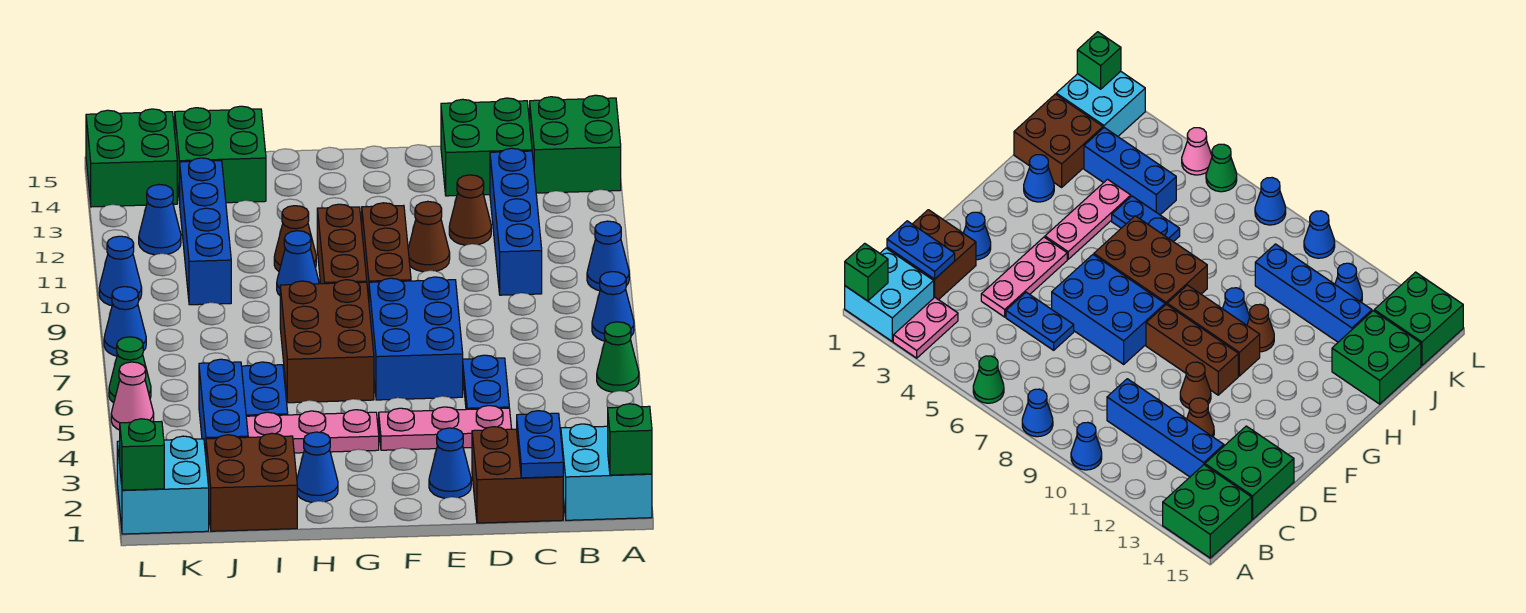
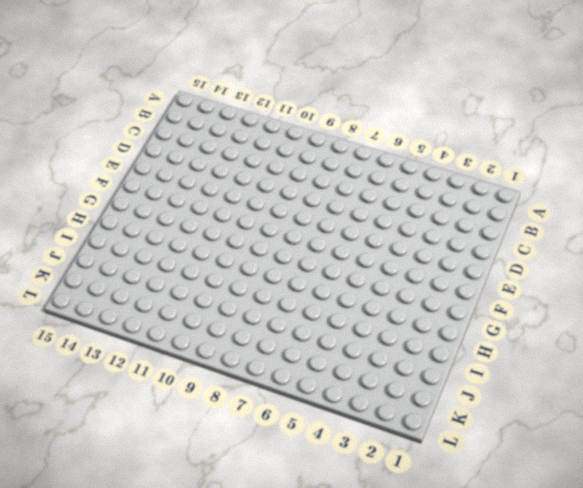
none -> cyan 2x2 brick [561,424,652,520]
none -> pink 1x2 plate [893,298,958,358]
none -> green 1x1 cone [597,322,639,392]
none -> blue 1x1 cone [592,272,634,341]

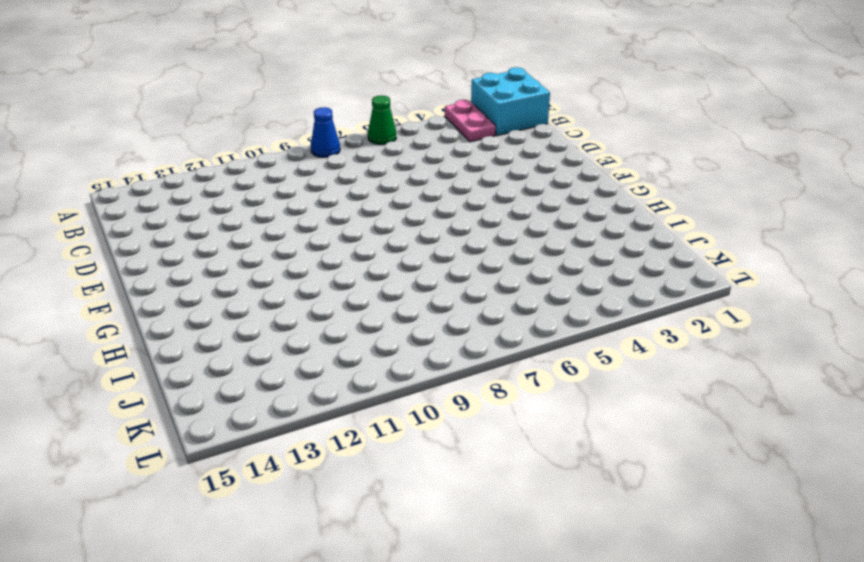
none -> blue 1x1 cone [587,221,629,291]
none -> green 2x2 brick [530,95,621,193]
none -> brown 2x2 brick [472,427,563,523]
none -> blue 1x4 brick [490,148,542,295]

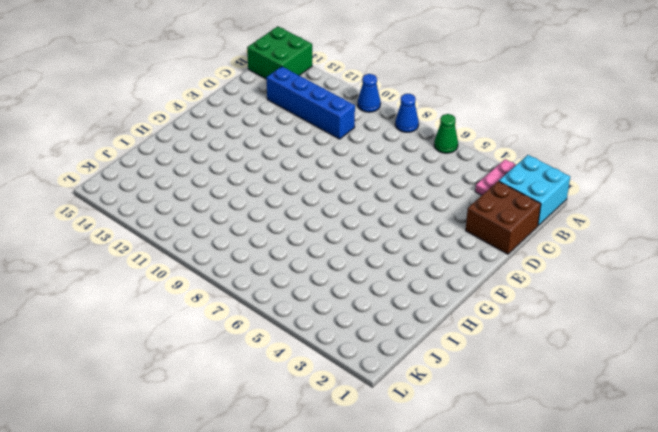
none -> green 2x2 brick [441,98,532,196]
none -> pink 1x3 plate [379,406,512,450]
none -> blue 1x2 plate [463,355,509,409]
none -> brown 1x1 cone [449,175,491,245]

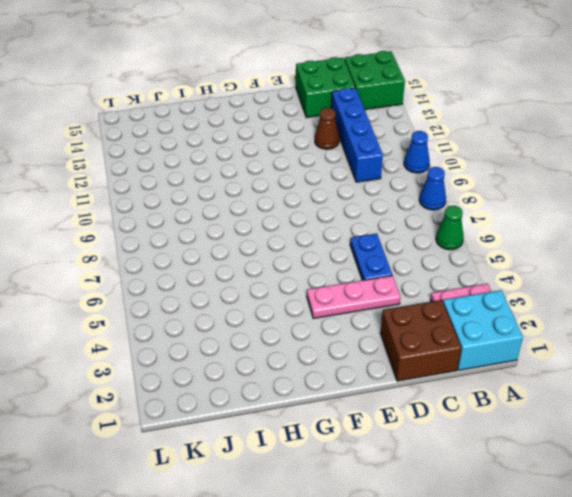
none -> blue 1x1 cone [429,428,471,498]
none -> blue 2x3 brick [369,277,463,400]
none -> brown 1x1 cone [408,201,450,272]
none -> brown 1x3 brick [362,203,411,299]

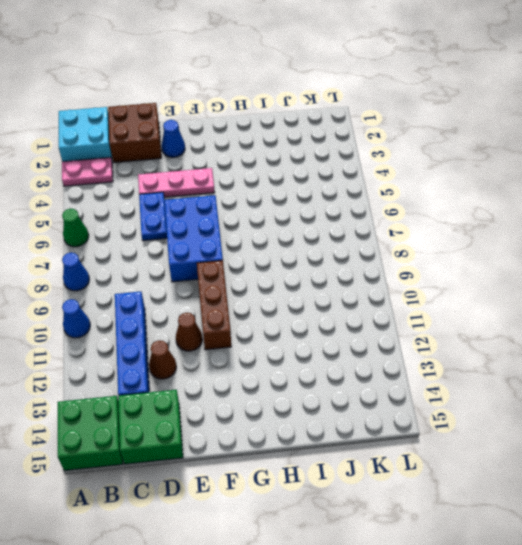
none -> pink 1x3 plate [246,410,379,453]
none -> brown 2x3 brick [280,280,374,403]
none -> brown 1x3 brick [317,204,367,284]
none -> blue 1x1 cone [297,432,338,502]

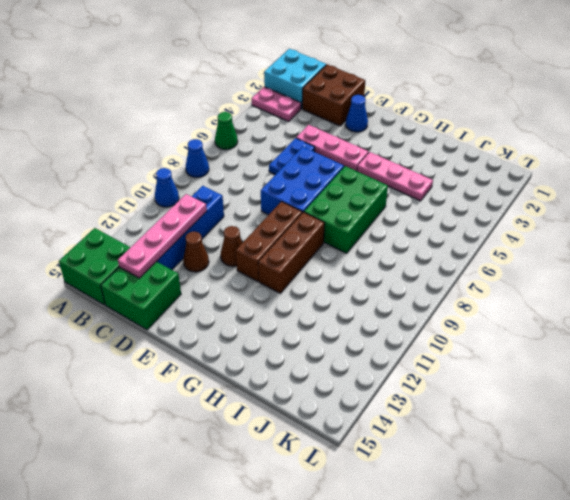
pink 1x4 plate [118,194,207,278] -> none
green 2x3 brick [304,166,388,253] -> brown 2x3 brick [280,280,374,403]
none -> blue 1x1 cone [297,432,338,502]
none -> blue 1x1 cone [277,231,319,295]
none -> brown 1x1 cone [274,206,316,271]
none -> brown 2x2 brick [206,433,297,531]

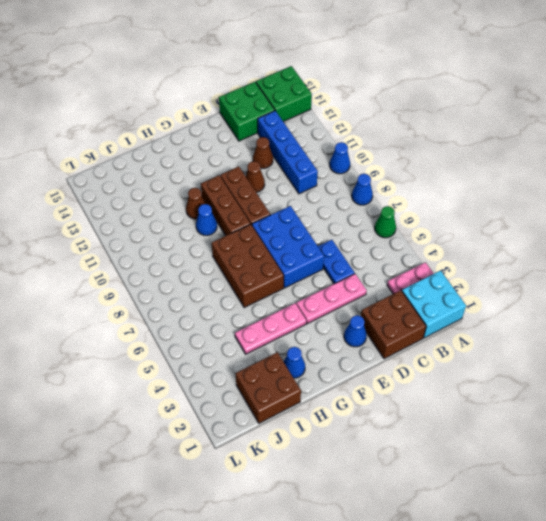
none -> blue 1x2 plate [242,362,288,416]
none -> green 2x2 brick [175,106,266,204]
none -> blue 1x3 brick [199,359,248,455]
none -> blue 1x4 brick [180,158,231,305]

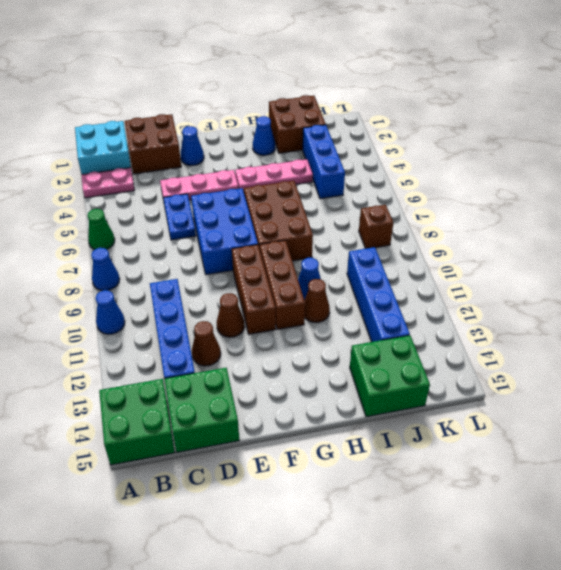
brown 1x1 brick [359,205,393,249] -> none
none -> blue 1x2 plate [242,362,288,416]
none -> cyan 2x2 brick [117,436,209,534]
none -> blue 1x1 cone [139,184,181,255]
none -> green 2x2 brick [86,109,177,207]

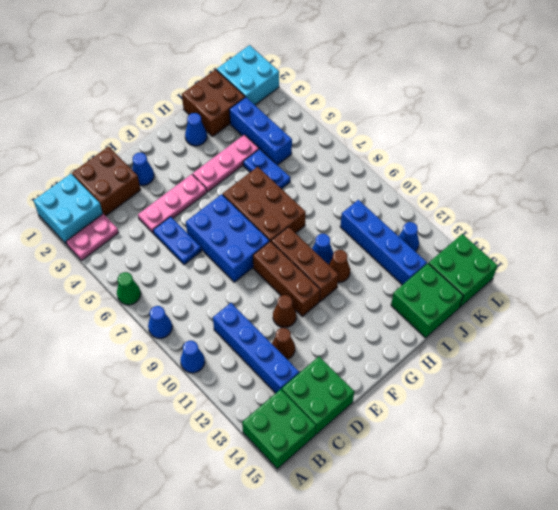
none -> pink 1x1 cone [111,362,154,430]
none -> green 1x1 cone [109,337,151,403]
none -> blue 1x1 cone [104,287,146,356]
none -> blue 1x1 cone [99,236,142,306]

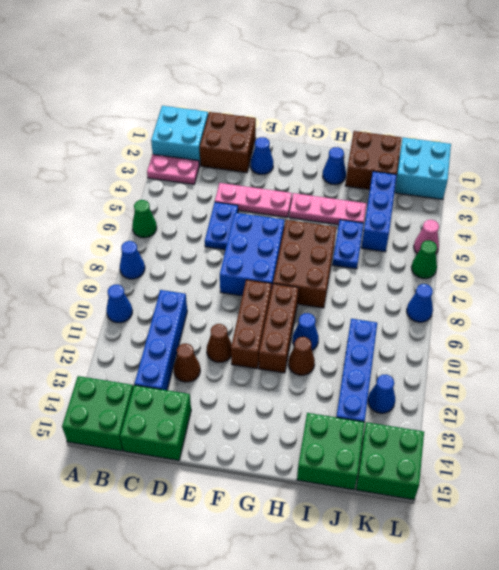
none -> blue 1x1 cone [99,236,142,306]
none -> green 1x1 brick [608,404,652,475]
none -> blue 1x2 plate [517,411,563,478]
none -> green 1x1 brick [120,419,164,490]

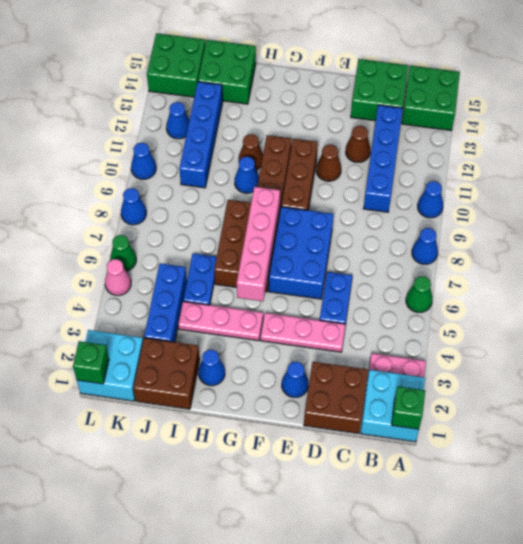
pink 1x4 brick [237,187,280,301] -> none
none -> blue 1x2 plate [517,411,563,478]

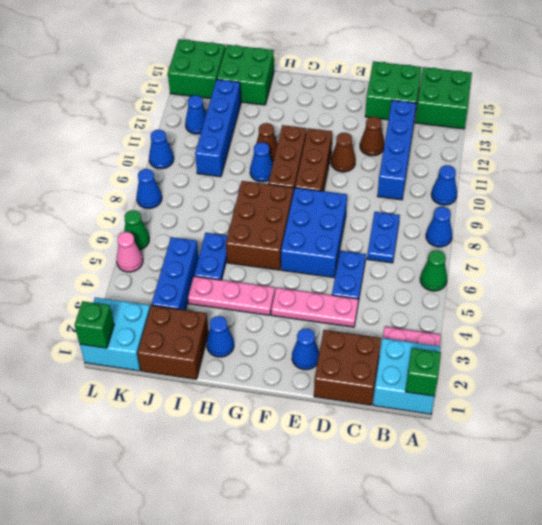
blue 1x2 plate [367,212,400,263] -> blue 1x2 plate moved to [517,411,563,478]

